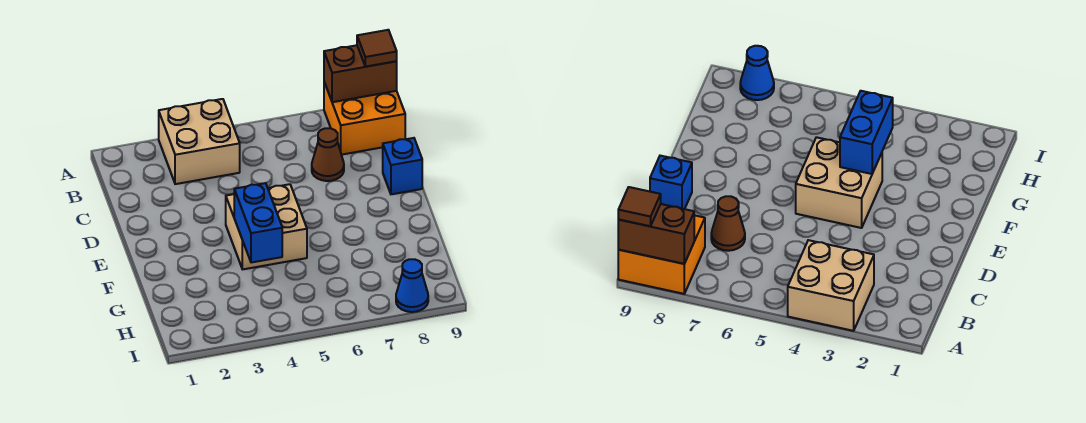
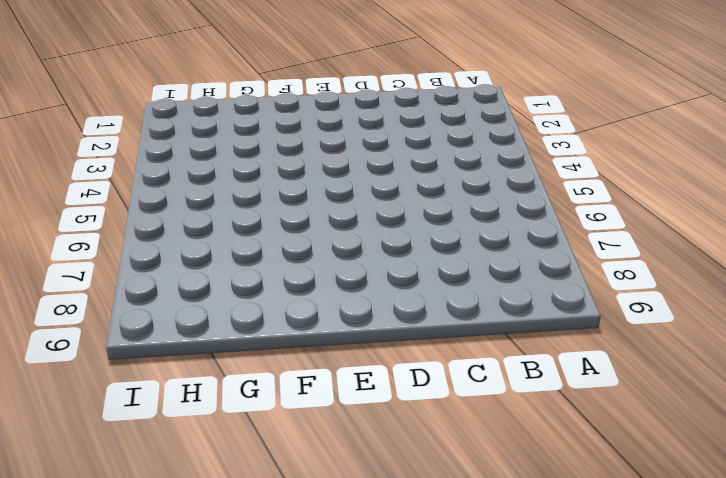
none -> tan 2x2 brick [159,99,240,184]
none -> orange 2x2 brick [324,82,405,155]

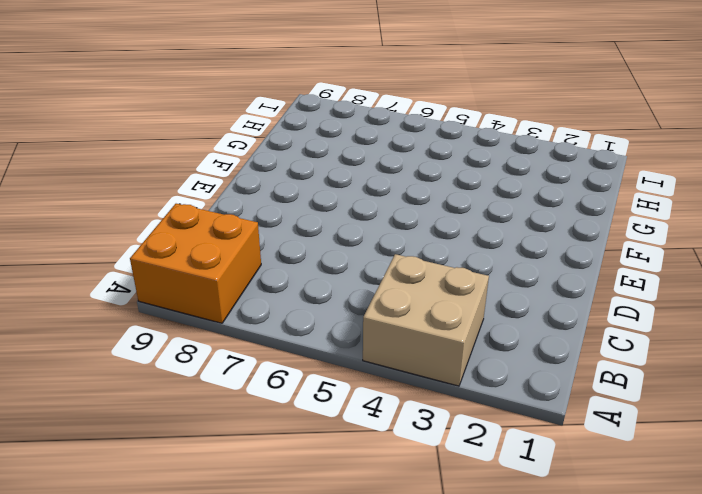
none -> brown 1x1 cone [312,128,344,181]
none -> blue 1x1 brick [383,138,422,194]

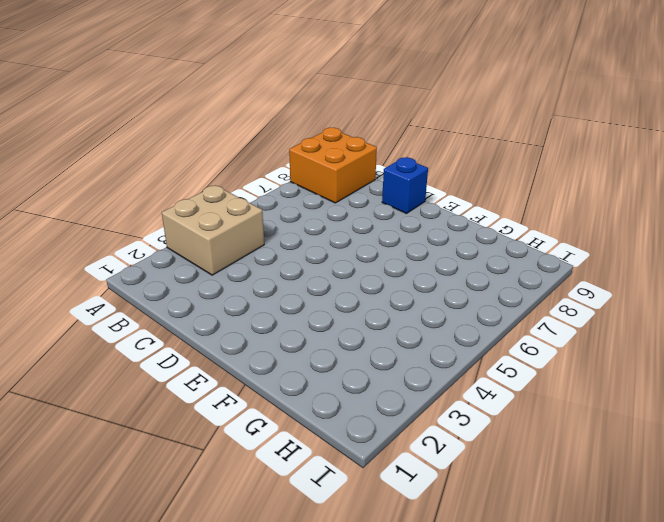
none -> brown 1x1 cone [312,128,344,181]
none -> tan 2x2 brick [226,184,307,269]

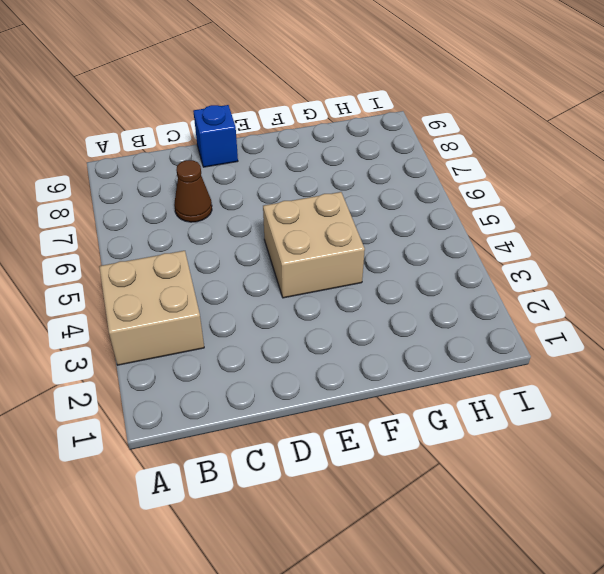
none -> orange 2x2 brick [324,82,405,155]
none -> blue 1x1 cone [396,259,428,312]

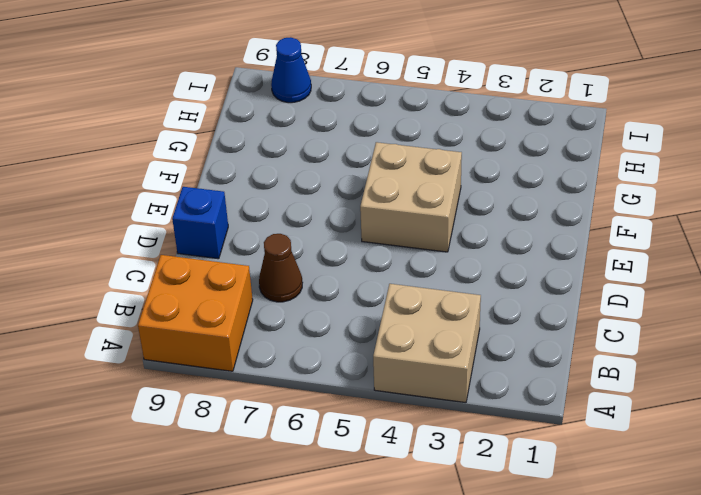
none -> brown 1x2 brick [324,45,397,102]
none -> blue 1x2 brick [234,183,282,263]

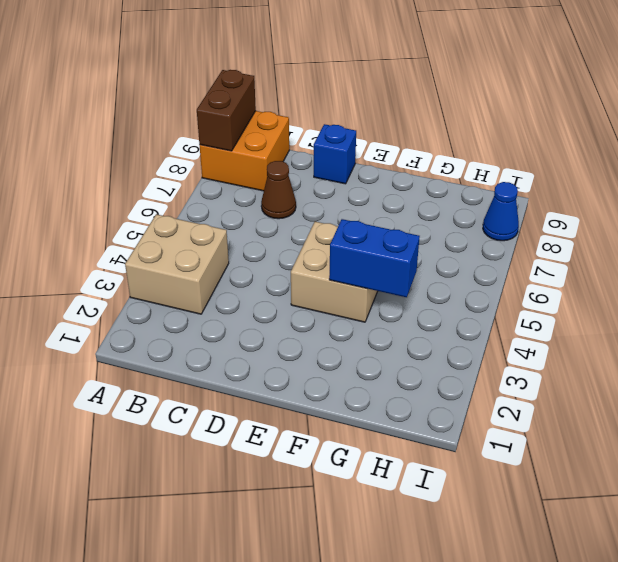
none -> brown 1x1 tile [357,30,397,67]

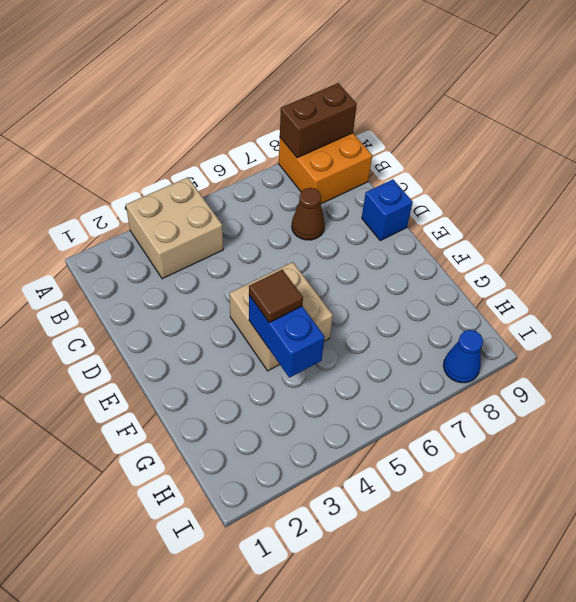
brown 1x1 tile [249,270,303,323] -> brown 1x1 tile moved to [357,30,397,67]

